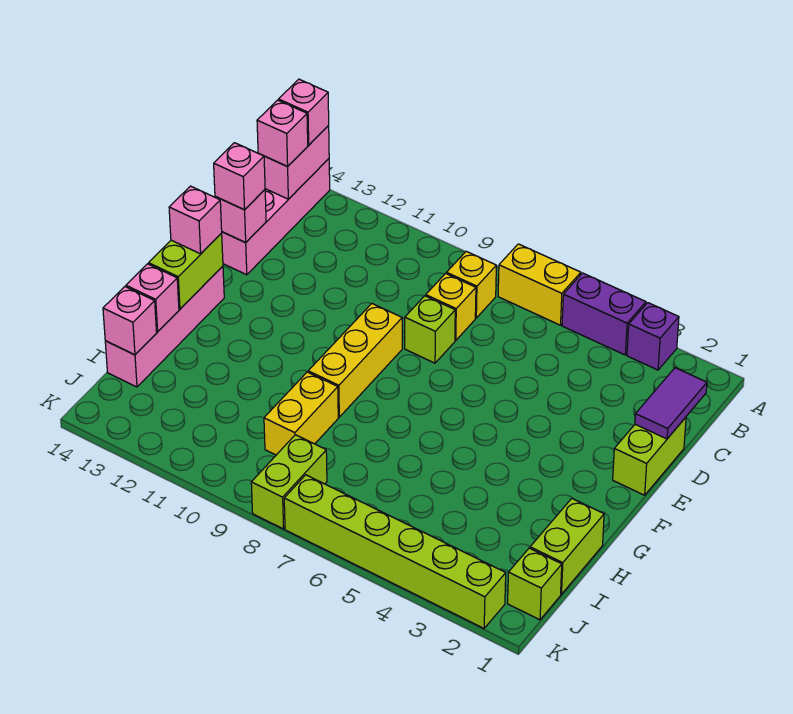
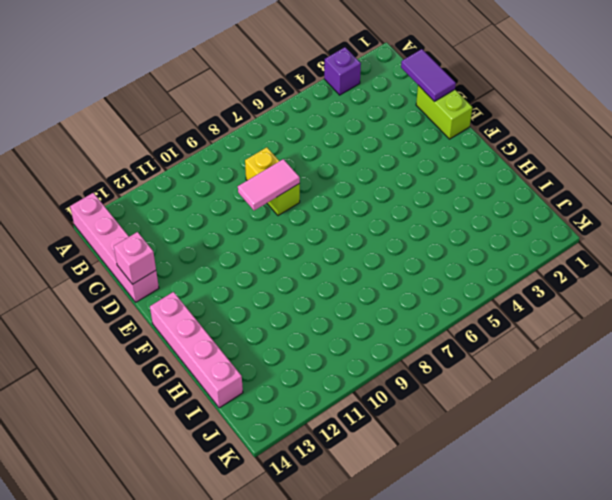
pink 1x2 tile [238,159,300,211] -> none
none -> purple 1x2 brick [562,273,646,355]
none -> yellow 1x2 brick [498,244,581,325]
none -> yellow 1x1 brick [447,251,496,318]

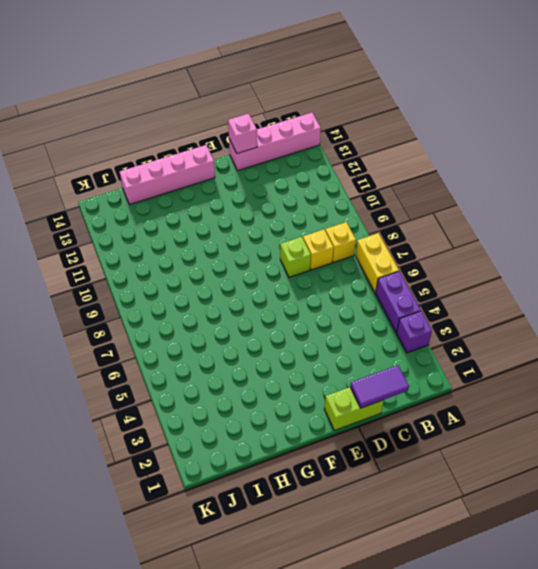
none -> yellow 1x3 brick [308,304,402,417]
none -> lime 1x2 brick [530,499,604,594]
none -> yellow 1x2 brick [264,372,338,455]

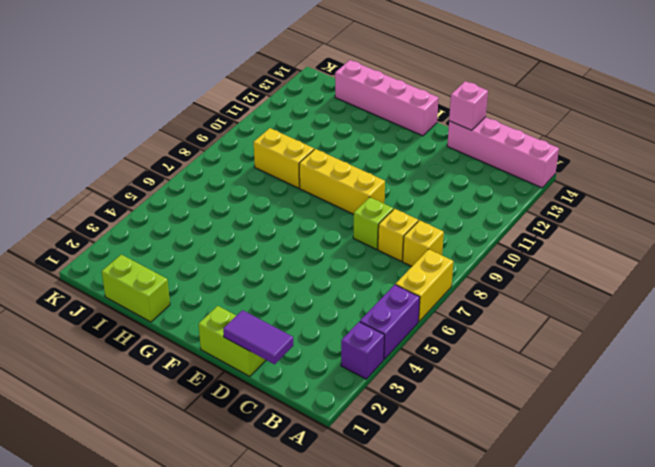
none -> lime 1x1 brick [508,548,562,620]
none -> lime 1x2 brick [251,435,327,529]
none -> lime 1x6 brick [284,475,506,628]

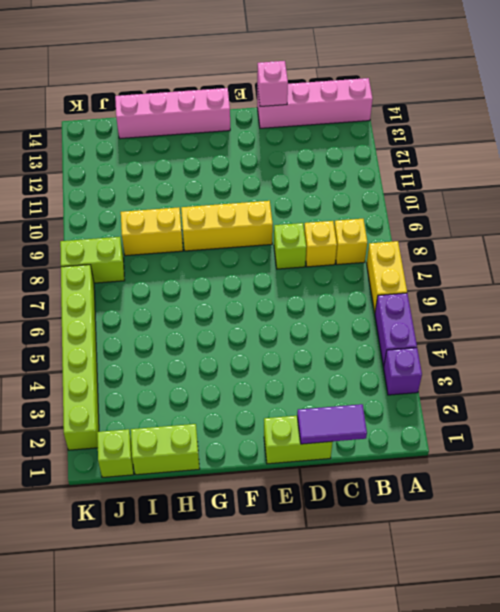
none -> pink 1x2 brick [264,126,329,199]
none -> lime 1x2 brick [149,233,223,309]
none -> pink 1x1 brick [126,264,179,332]

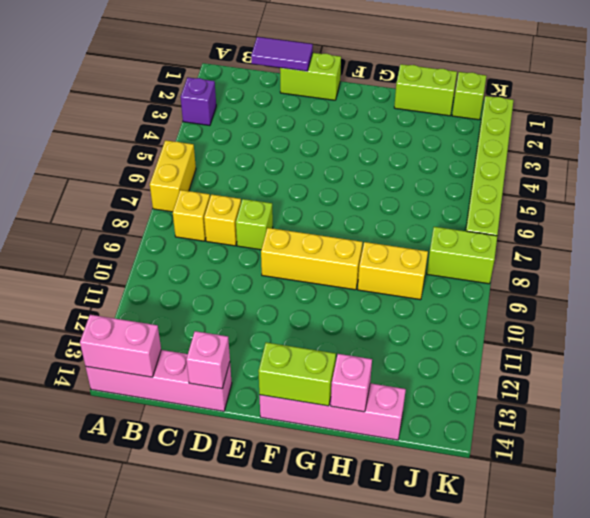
none -> purple 1x2 brick [562,273,646,355]
none -> pink 1x1 brick [103,287,157,355]
none -> pink 1x1 brick [279,79,329,145]

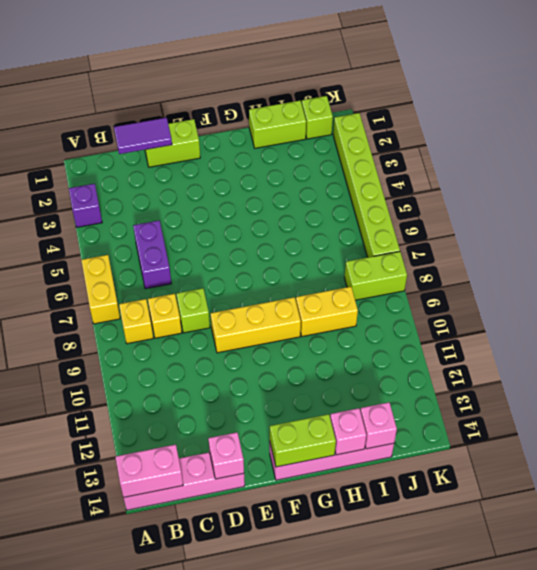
purple 1x2 brick [133,221,171,289] -> purple 1x2 brick moved to [562,273,646,355]
none -> pink 1x1 brick [279,79,329,145]
none -> pink 1x1 brick [257,100,308,167]
none -> pink 1x1 brick [214,143,265,210]

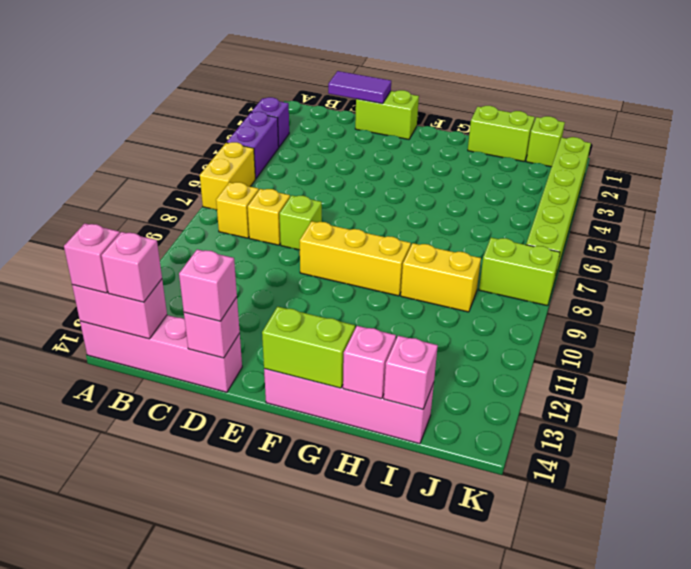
none -> pink 1x1 brick [169,186,222,254]

